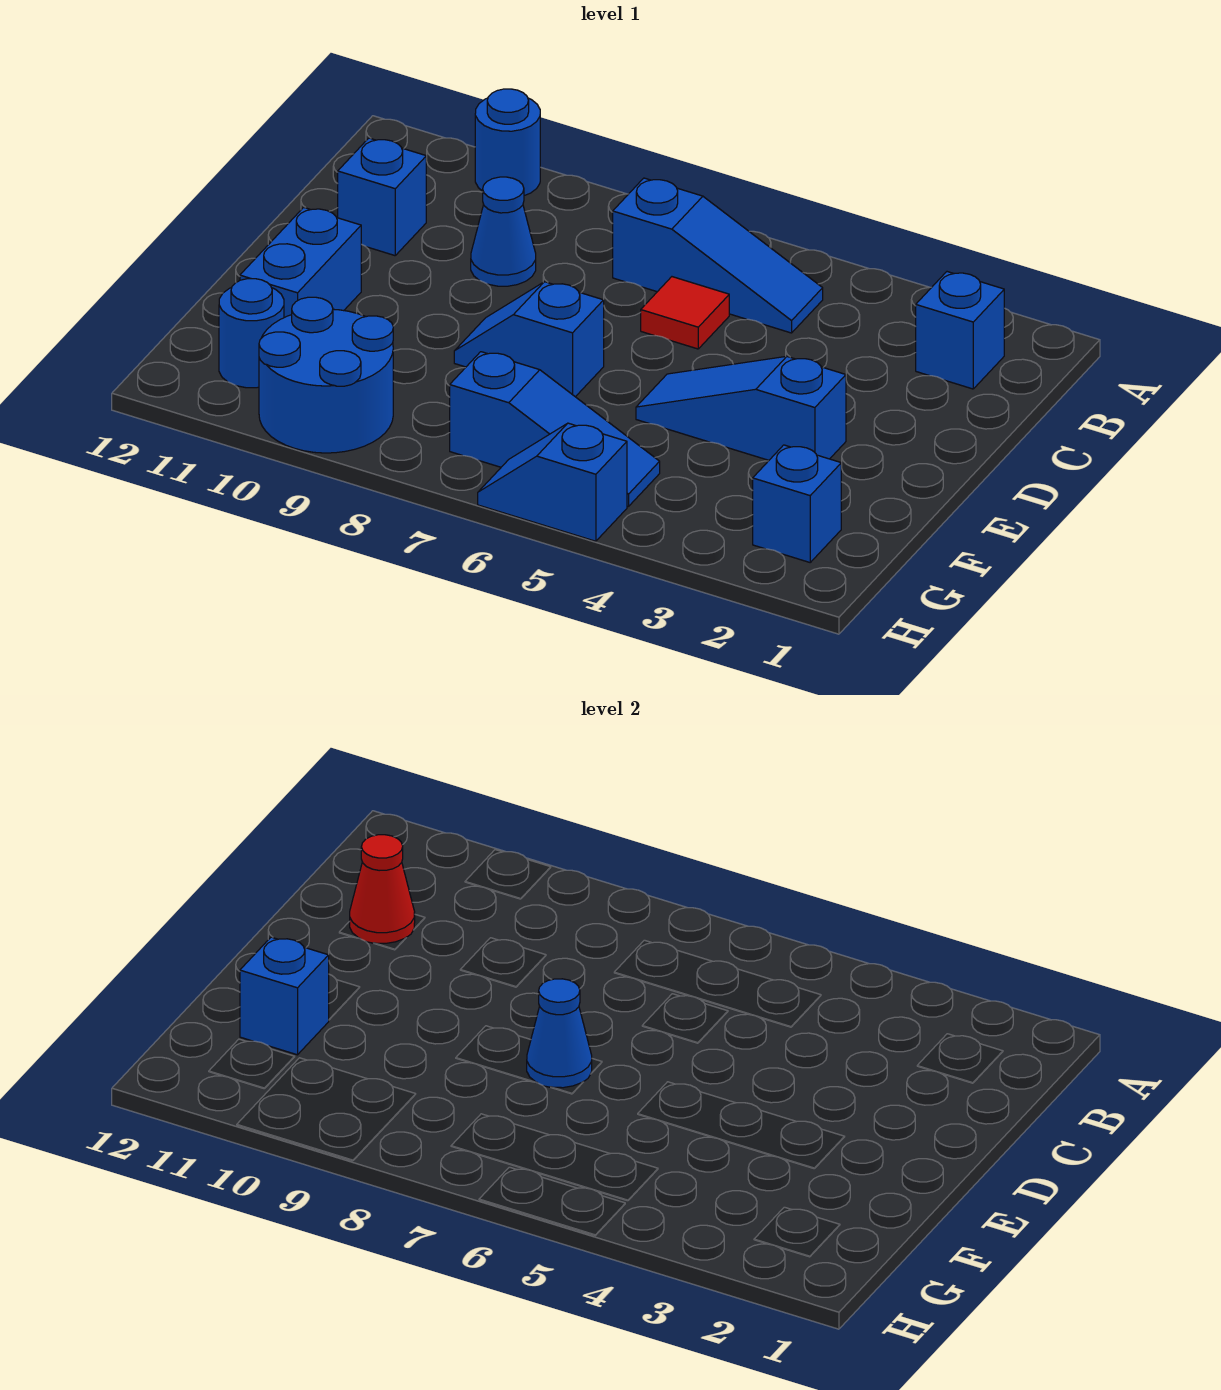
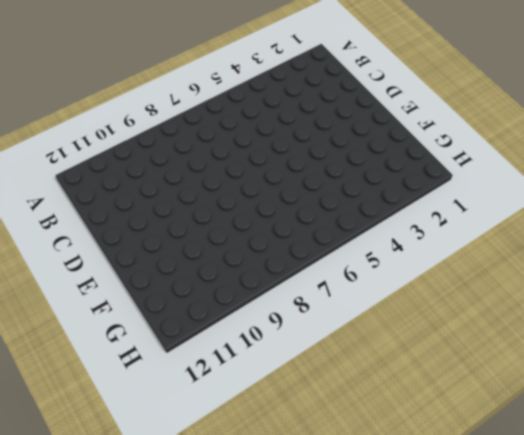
none -> blue 1x1 round brick [475,89,540,196]
none -> blue 1x1 brick [916,272,1004,389]
none -> blue 1x3 slope [613,178,823,333]

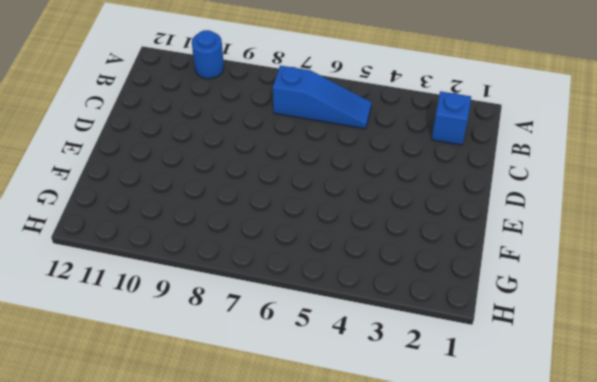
none -> red 1x1 tile [641,277,729,349]
none -> blue 1x1 cone [471,177,536,286]
none -> blue 1x1 brick [338,138,426,256]

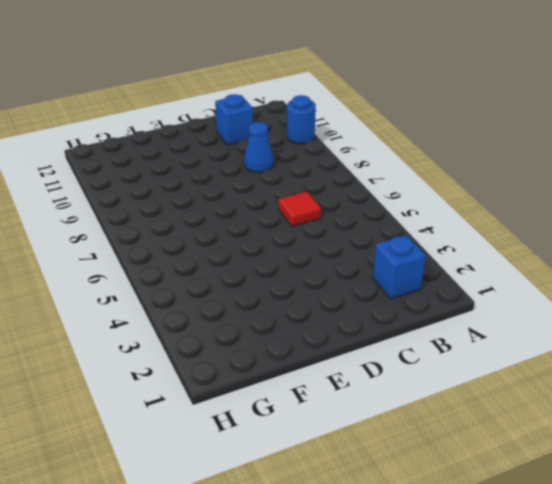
none -> blue 1x3 slope [613,178,823,333]
none -> blue 1x3 slope [636,356,846,460]
none -> blue 1x2 slope [454,282,604,397]

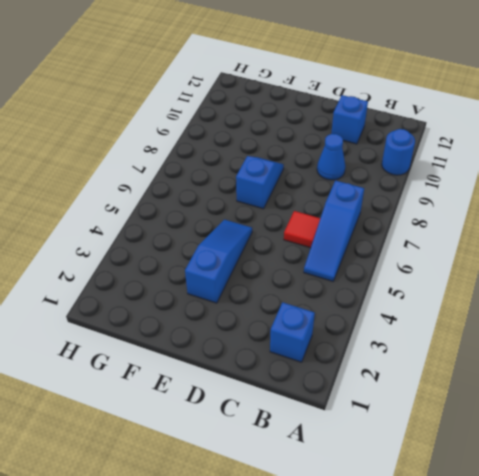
none -> blue 1x2 brick [240,207,361,318]
none -> blue 1x1 brick [753,445,841,562]
none -> blue 1x3 slope [450,352,660,507]

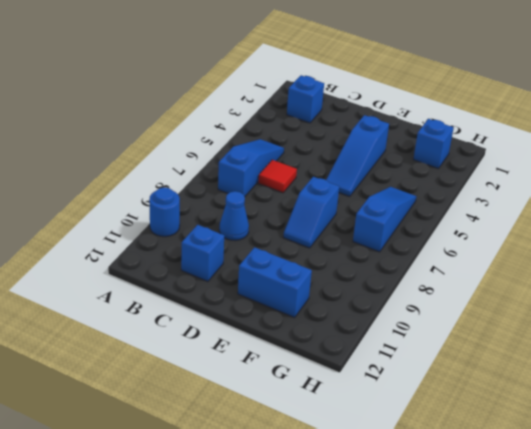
none -> blue 2x2 round brick [259,297,393,453]
none -> blue 1x1 round brick [219,279,284,388]
none -> blue 1x2 slope [478,423,627,541]

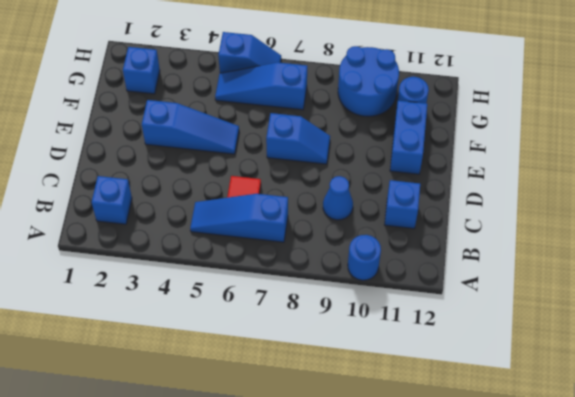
none -> red 1x1 cone [350,835,415,943]
none -> blue 1x1 cone [527,979,592,1088]
none -> blue 1x1 brick [240,937,329,1055]

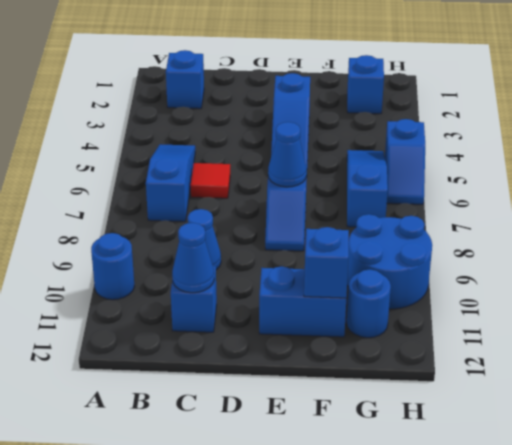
blue 1x1 cone [172,223,214,293] -> red 1x1 cone [350,835,415,943]

